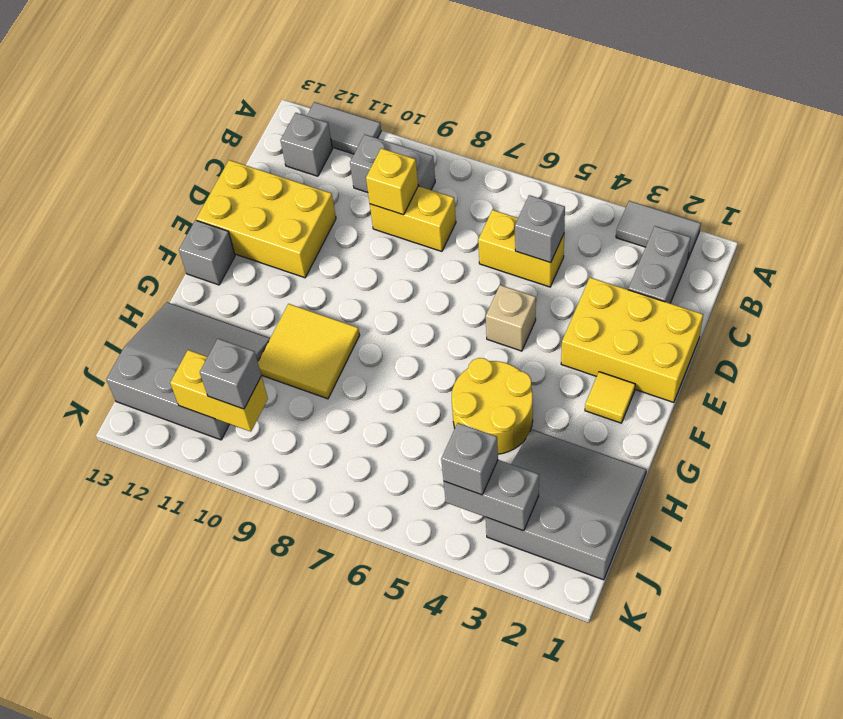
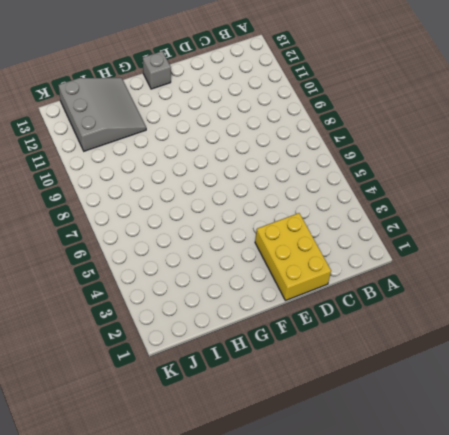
none -> grey 1x2 tile [616,201,701,261]
none -> grey 1x2 tile [307,102,381,154]
none -> grey 1x2 brick [628,226,691,303]

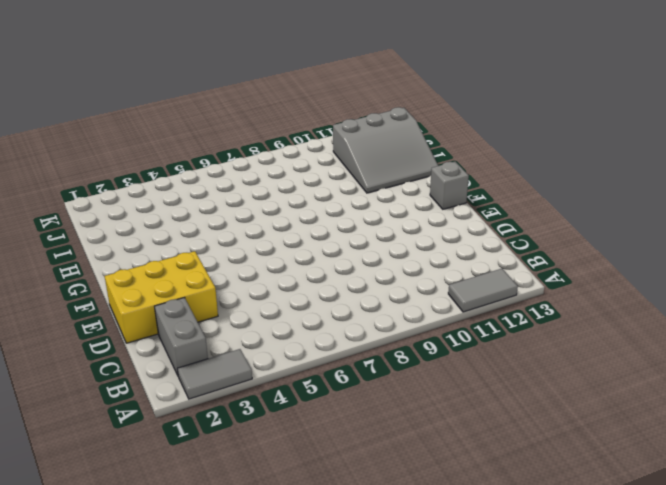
none -> grey 1x2 brick [350,135,435,192]
none -> grey 1x1 brick [281,113,332,176]
none -> yellow 1x2 brick [478,210,564,287]

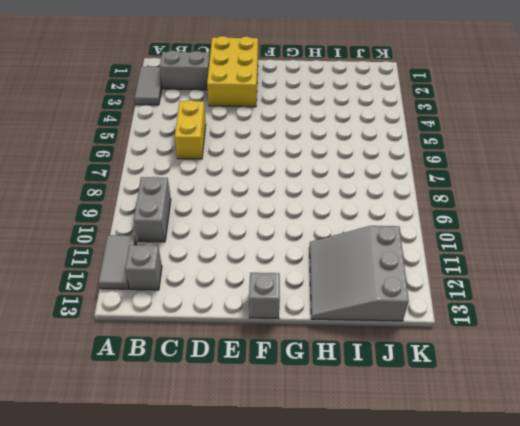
none -> yellow 1x2 brick [370,186,456,251]
none -> yellow 2x3 brick [196,160,336,278]
none -> tan 1x1 brick [486,285,536,351]

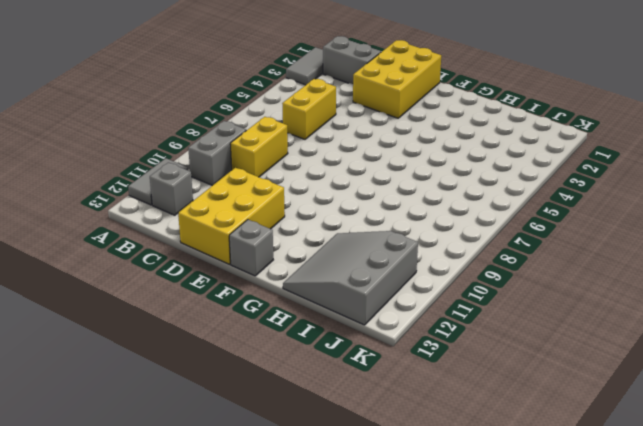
none -> tan 1x1 brick [486,285,536,351]
none -> yellow 1x1 tile [585,372,635,423]
none -> yellow 2x2 round brick [452,358,533,454]

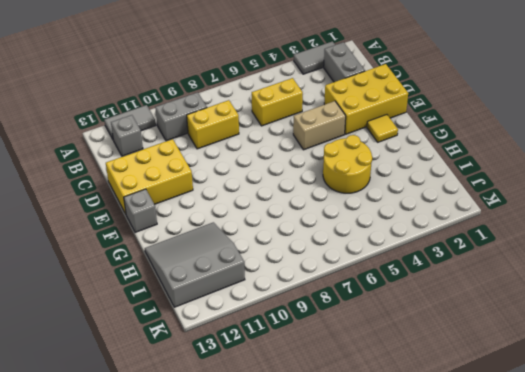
tan 1x2 brick [293,101,346,150] -> tan 1x1 brick [486,285,536,351]
none -> yellow 2x2 tile [258,304,360,399]
none -> grey 3x3 slope [486,429,646,580]
none -> grey 1x1 brick [515,195,565,263]

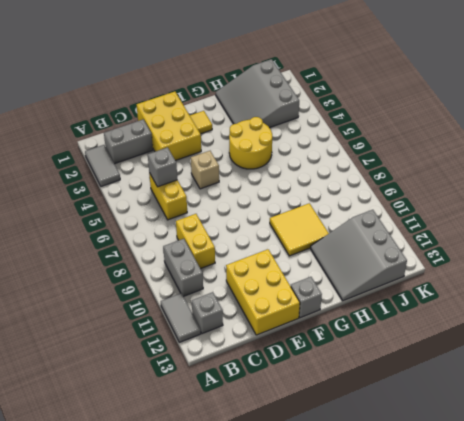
none -> yellow 1x1 brick [366,148,418,215]
none -> grey 1x2 brick [444,460,539,531]
none -> yellow 1x2 brick [170,350,268,432]

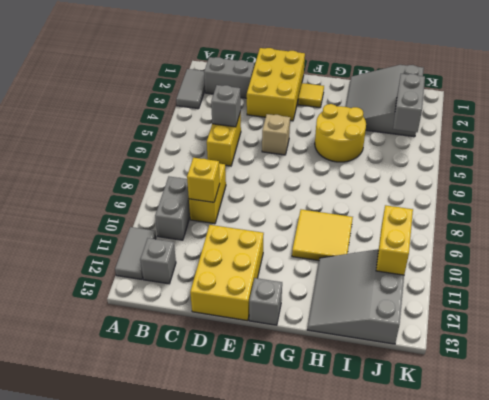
none -> grey 1x1 brick [441,423,498,495]
none -> grey 1x1 brick [200,339,261,409]

